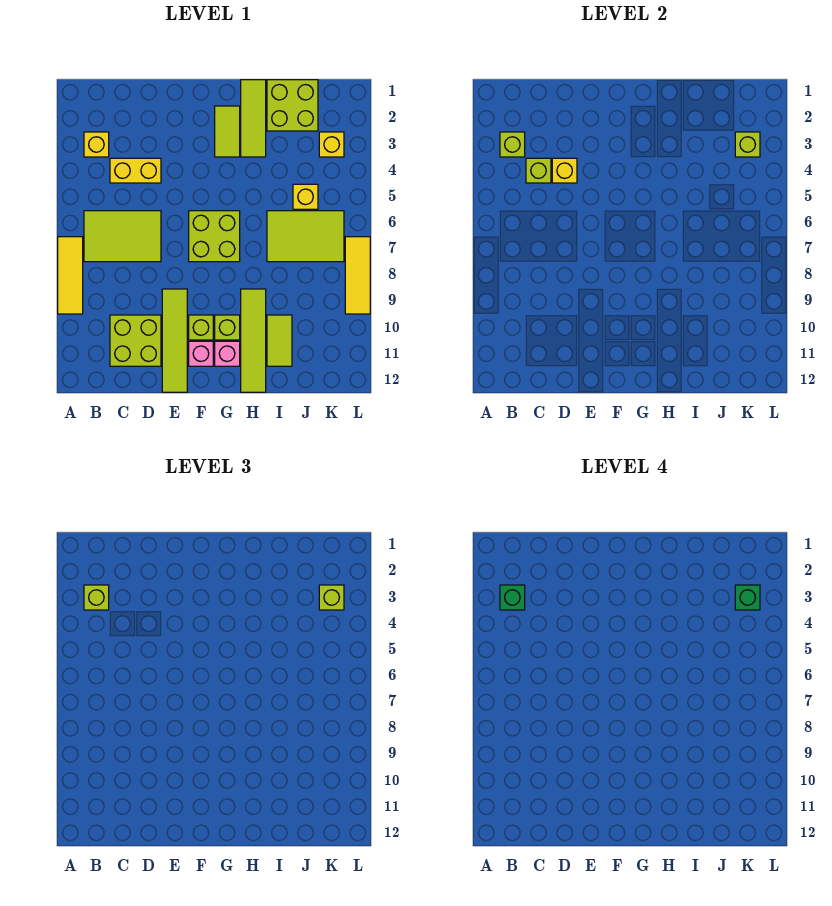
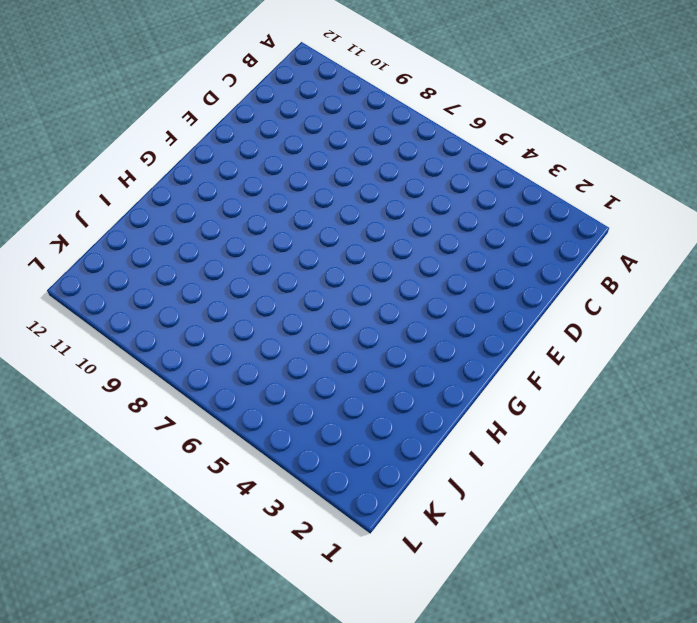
none -> yellow 1x3 tile [58,237,83,314]
none -> yellow 1x1 brick [84,132,109,157]
none -> lime 2x3 tile [84,211,161,262]

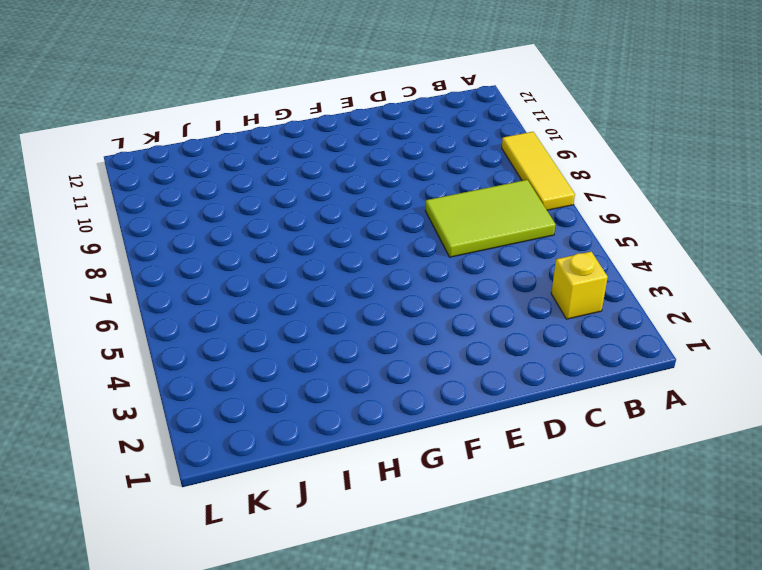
none -> yellow 1x2 brick [110,158,161,183]
none -> lime 2x2 brick [110,315,161,366]
none -> lime 1x4 tile [162,289,187,392]

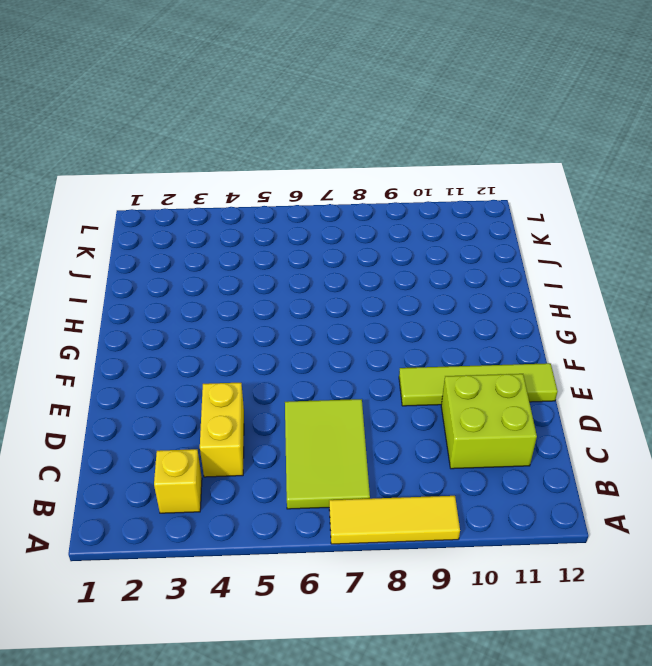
none -> lime 2x2 brick [189,211,240,262]
none -> lime 1x1 brick [189,315,213,340]
none -> pink 1x1 brick [189,341,213,366]

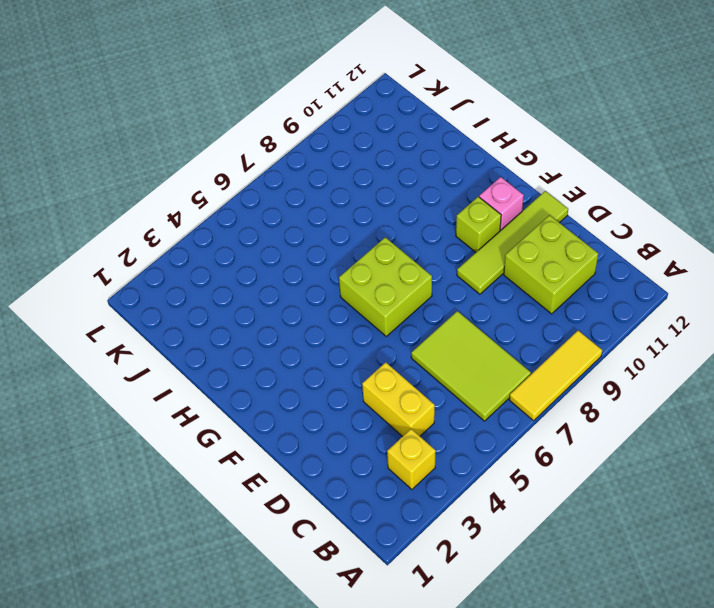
none -> lime 1x2 tile [215,106,240,157]
none -> lime 1x1 brick [215,315,240,340]
none -> pink 1x1 brick [215,341,240,366]

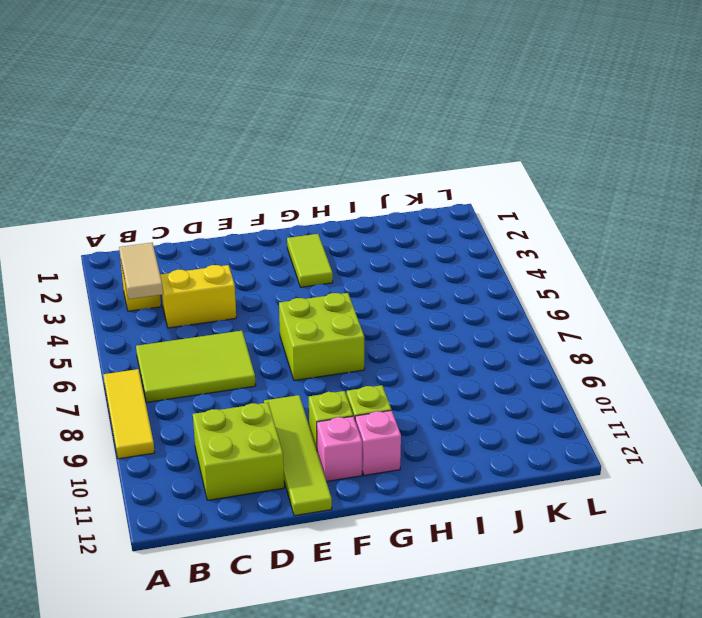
tan 1x2 tile [119,243,163,299] -> lime 1x1 brick [500,132,525,157]
none -> lime 1x3 tile [241,80,266,157]
none -> lime 1x4 tile [241,289,266,392]
none -> lime 2x2 brick [267,80,318,131]

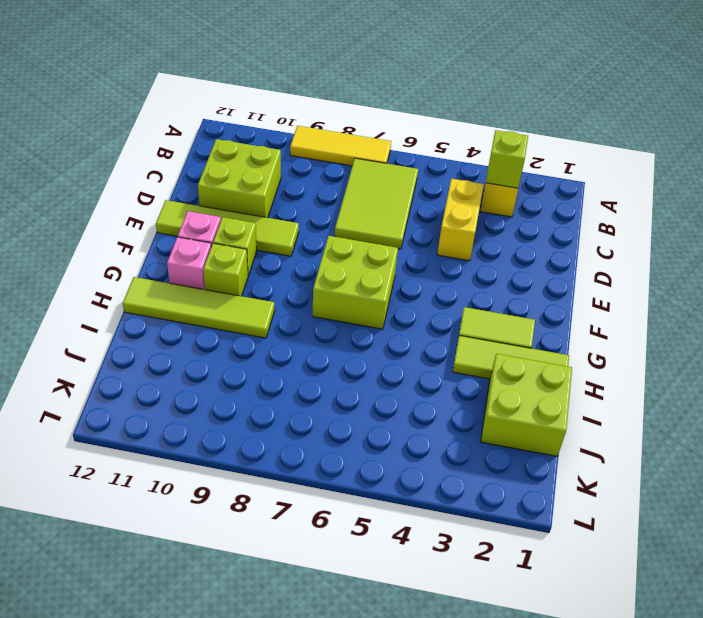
none -> lime 2x3 tile [267,211,344,262]
none -> lime 1x2 tile [267,315,292,366]
none -> yellow 1x1 brick [293,184,318,209]

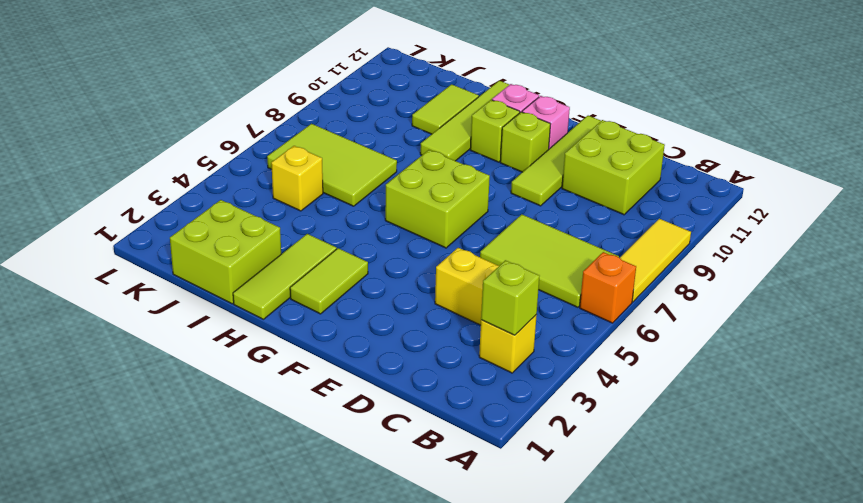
orange 1x1 brick [580,252,636,323] -> none
none -> yellow 1x1 brick [319,132,344,157]
none -> yellow 1x3 tile [345,237,370,314]
none -> lime 1x1 brick [526,158,551,183]

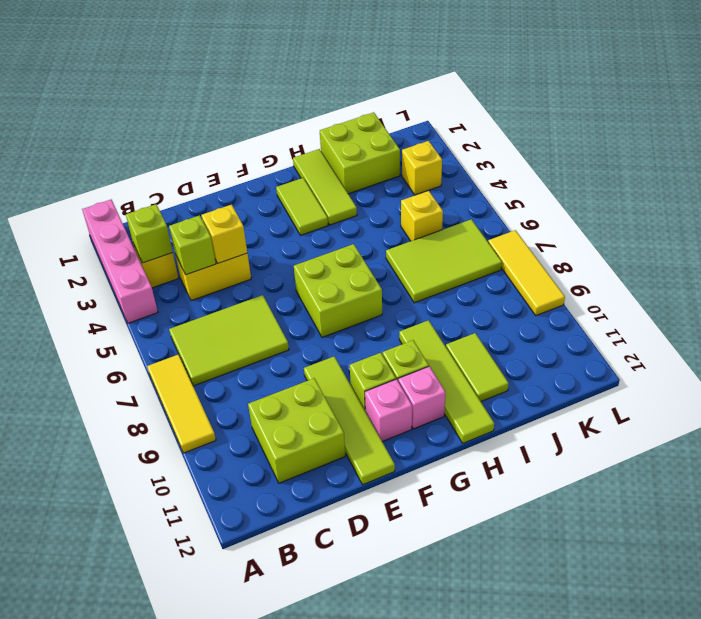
pink 1x4 brick [82,200,158,323] -> none
none -> lime 1x1 brick [735,132,760,157]
none -> lime 1x1 brick [84,585,109,610]
none -> lime 1x1 brick [319,585,344,610]

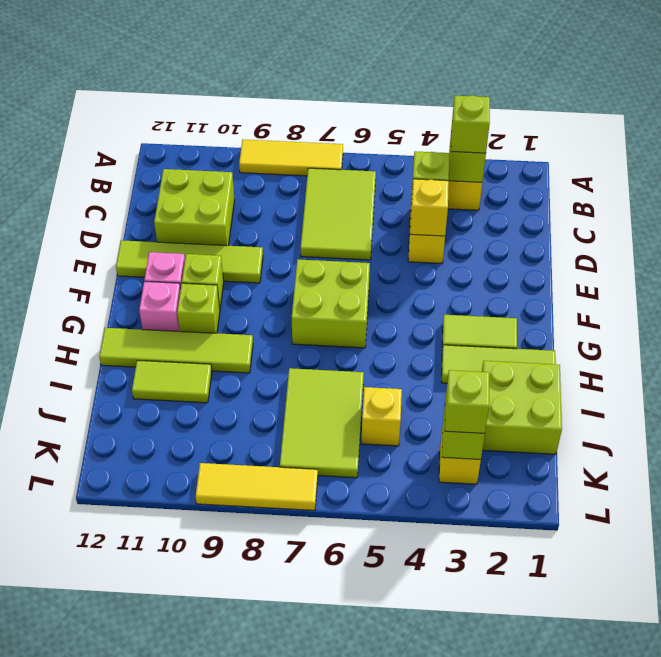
none -> green 1x1 brick [500,585,525,610]
none -> green 1x1 brick [735,585,760,610]

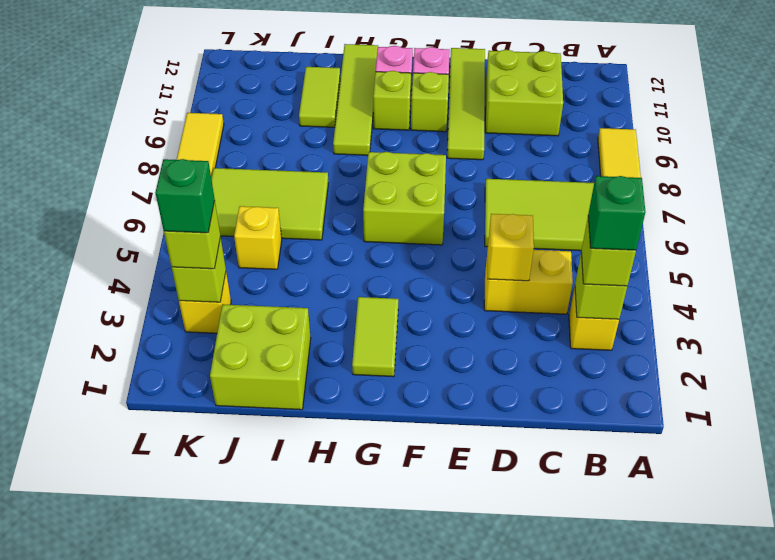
none -> lime 1x3 tile [241,80,266,157]
none -> lime 1x1 brick [526,158,551,183]

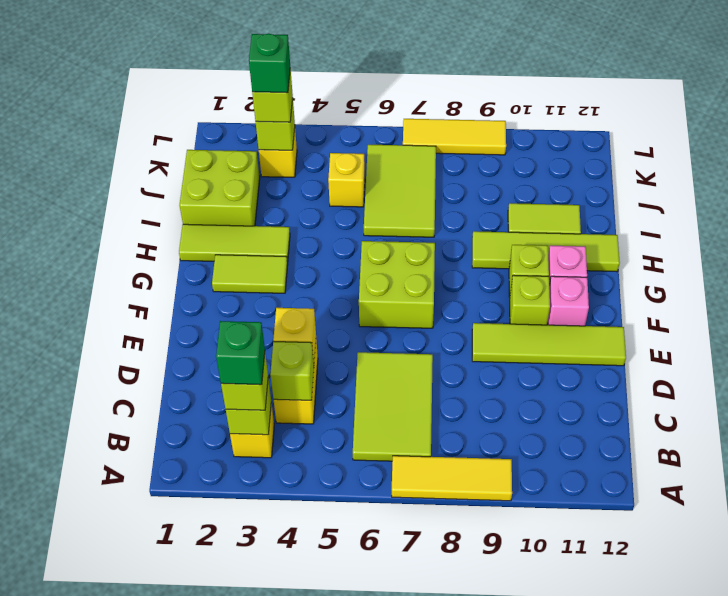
none -> lime 2x2 brick [110,315,161,366]

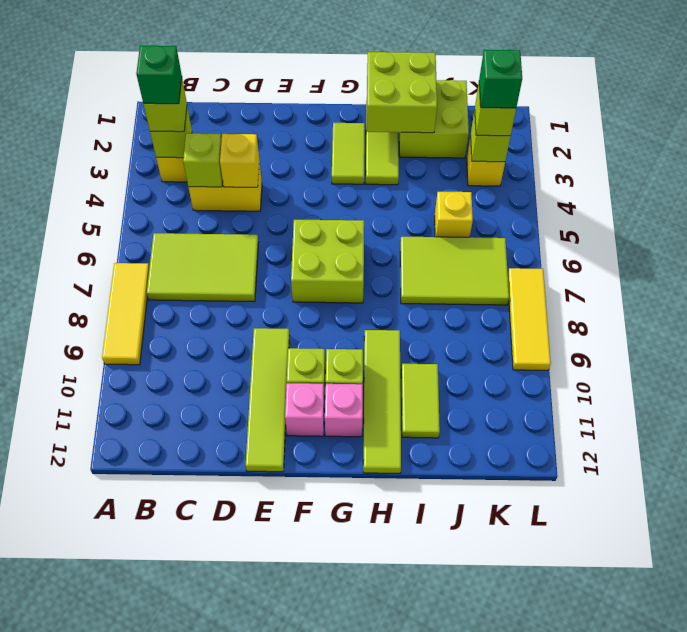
lime 2x2 brick [367,52,437,133] -> lime 2x2 brick moved to [110,315,161,366]

